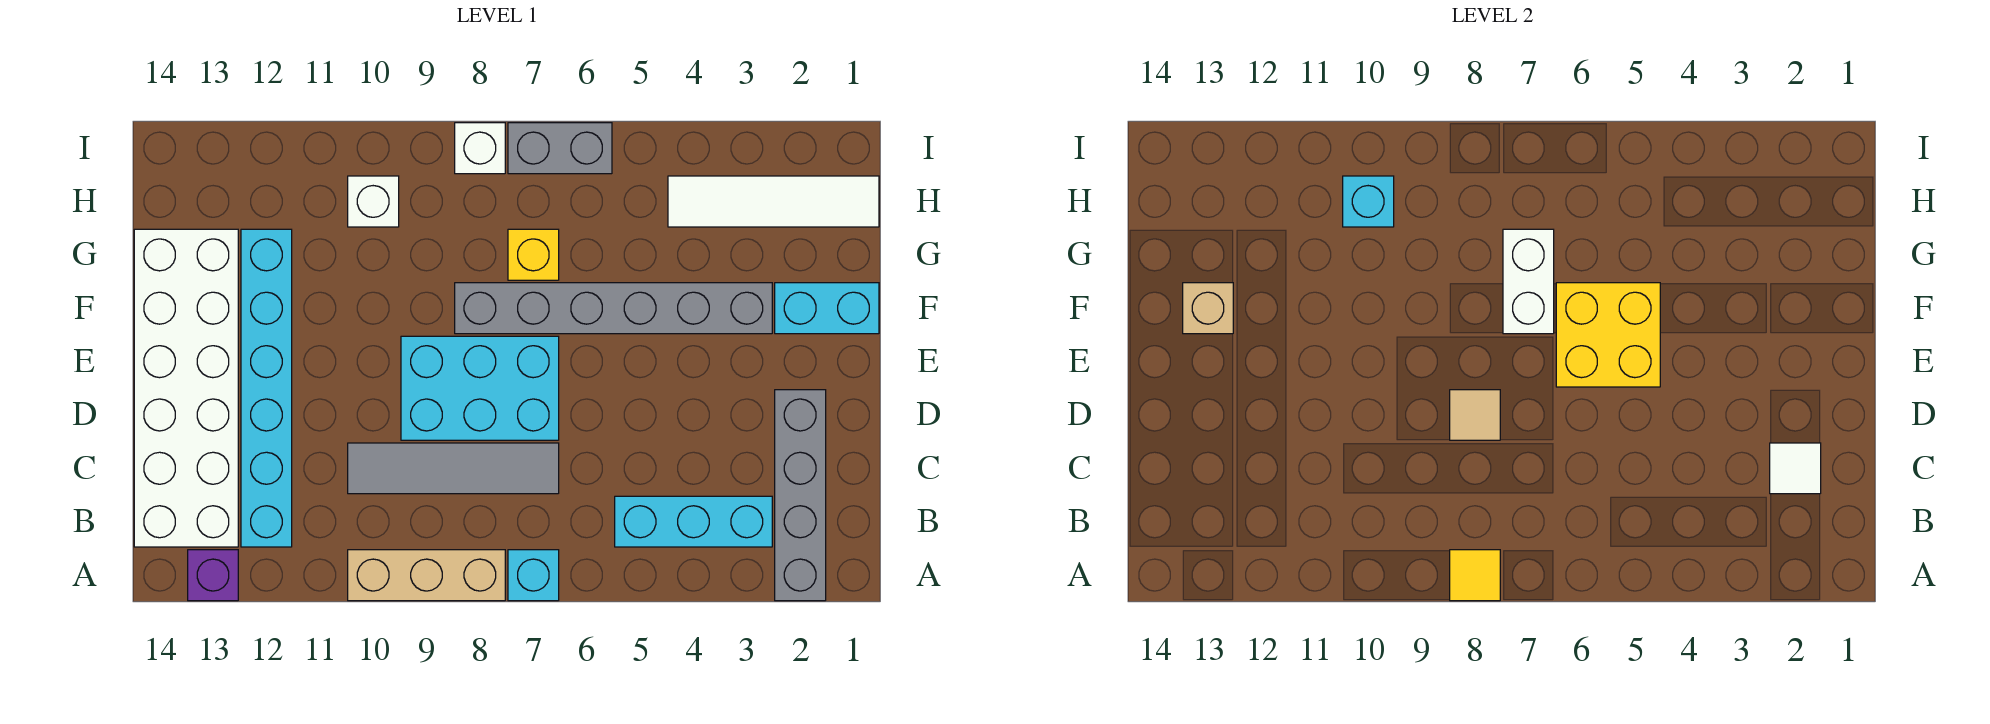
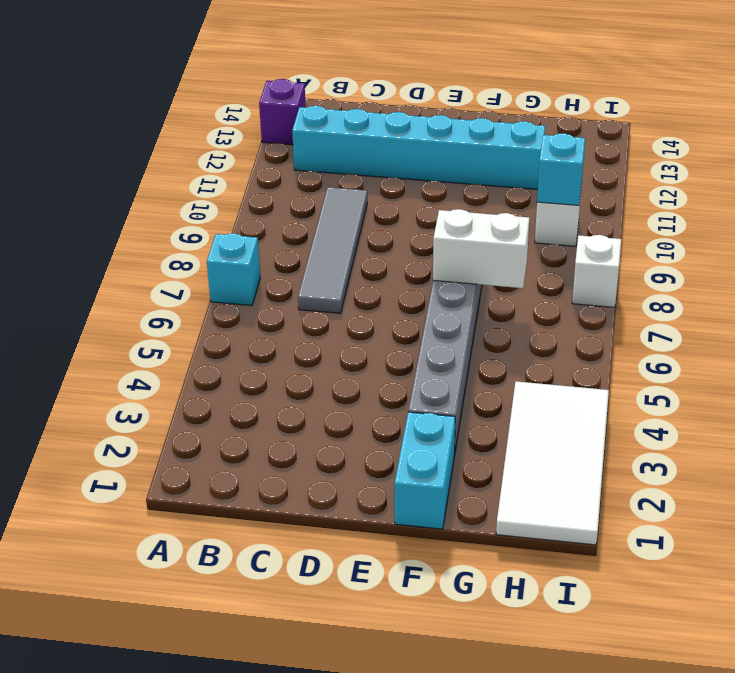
white 2x4 tile [496,381,609,545] -> white 1x4 tile [668,176,879,227]
none -> grey 1x4 brick [775,390,826,601]
none -> tan 1x3 brick [348,550,505,601]
none -> cyan 1x3 brick [615,496,772,547]

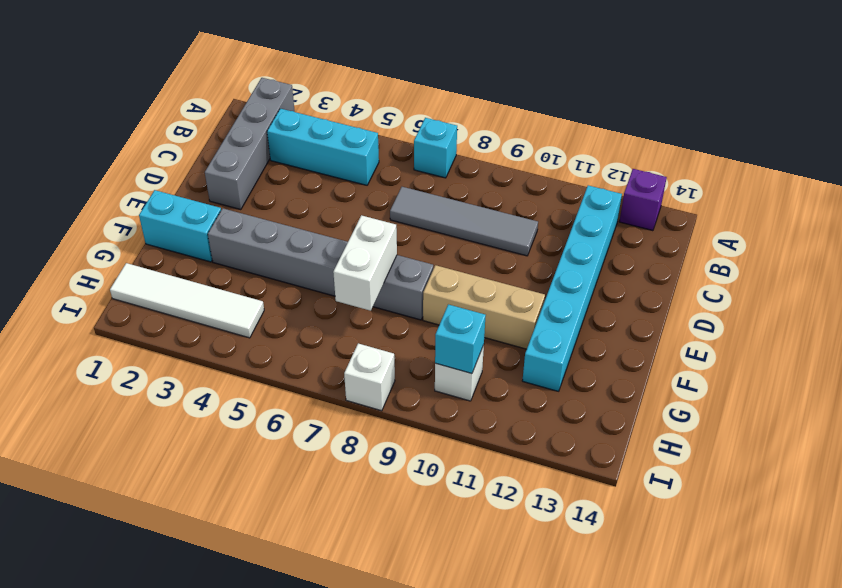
tan 1x3 brick [423,265,545,349] -> tan 1x3 brick moved to [348,550,505,601]
none -> white 2x6 brick [134,229,238,547]
none -> cyan 2x3 brick [401,336,559,440]
none -> yellow 1x1 brick [508,229,559,280]

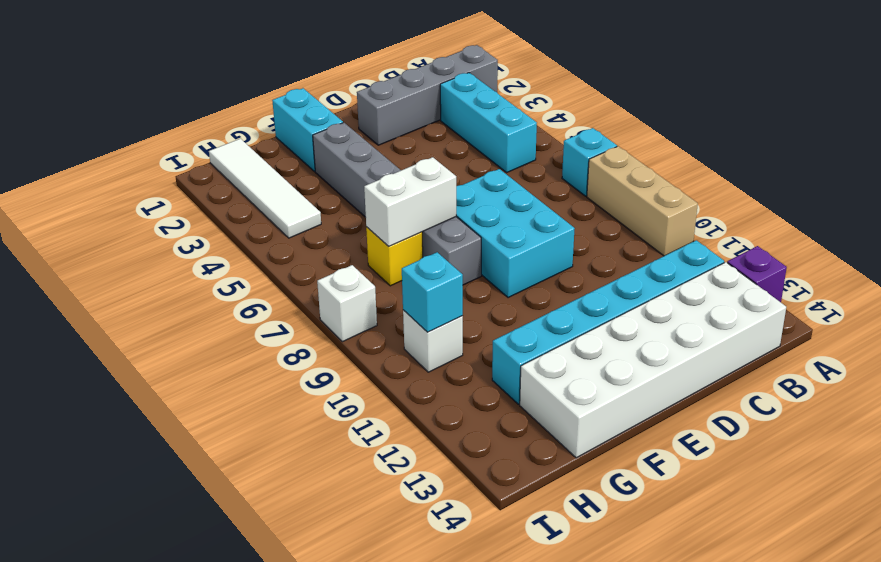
none -> grey 1x4 tile [348,443,559,494]
none -> grey 1x2 brick [508,123,612,174]
none -> yellow 1x1 tile [1450,550,1500,601]

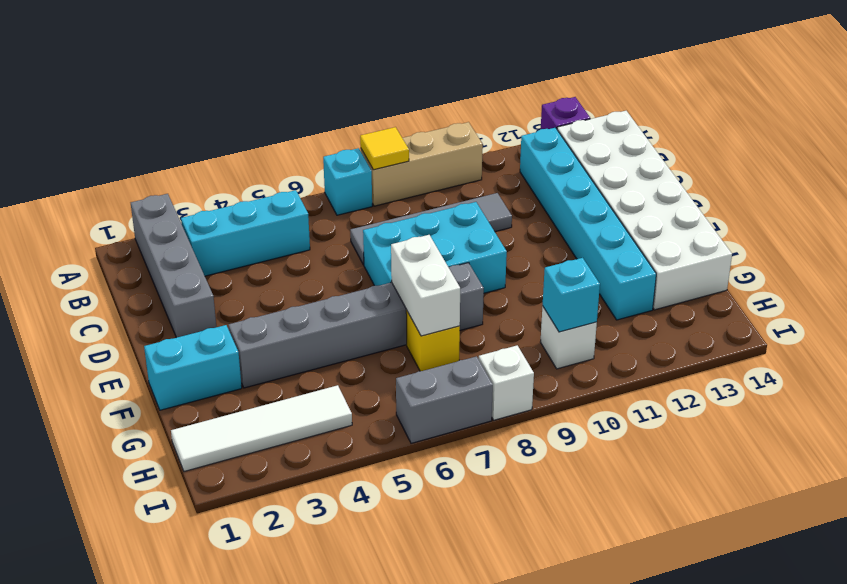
none -> white 1x1 tile [1770,443,1821,494]
none -> tan 1x1 tile [1450,390,1500,440]
none -> yellow 2x2 brick [1556,283,1660,387]

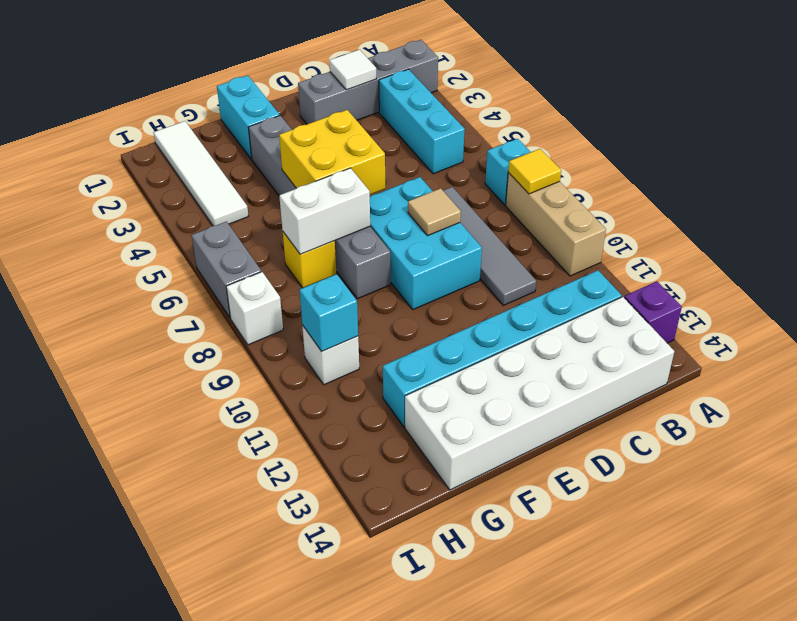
none -> tan 1x1 brick [1183,283,1233,334]

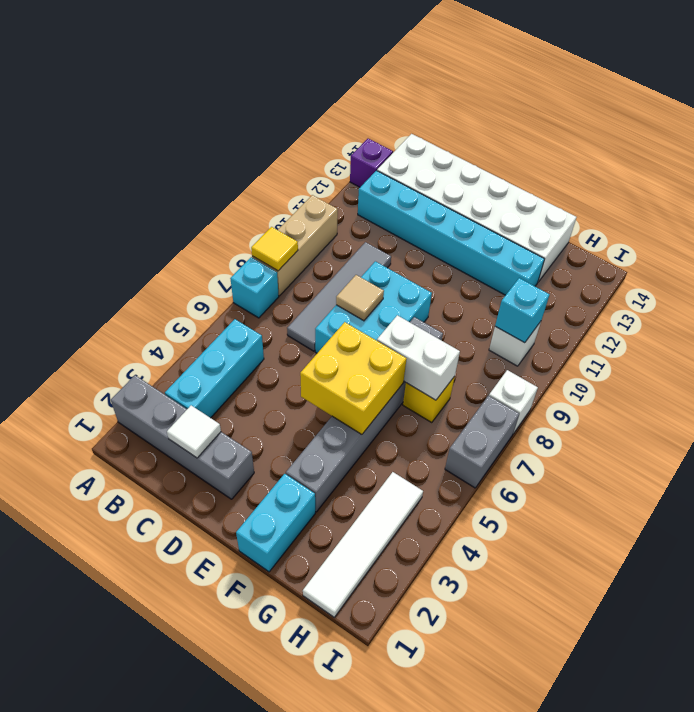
none -> tan 1x1 brick [1183,283,1233,334]

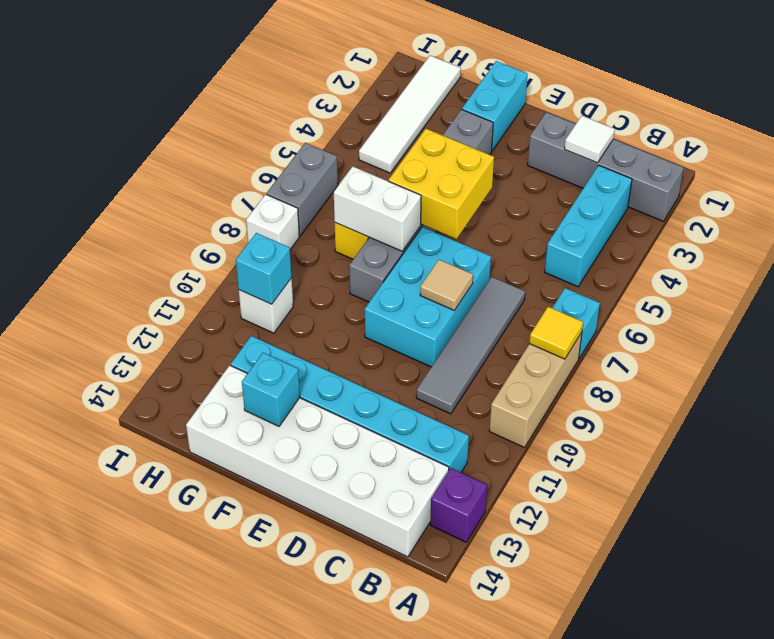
cyan 1x1 brick [242,353,300,426] -> tan 1x1 brick [1183,283,1233,334]

